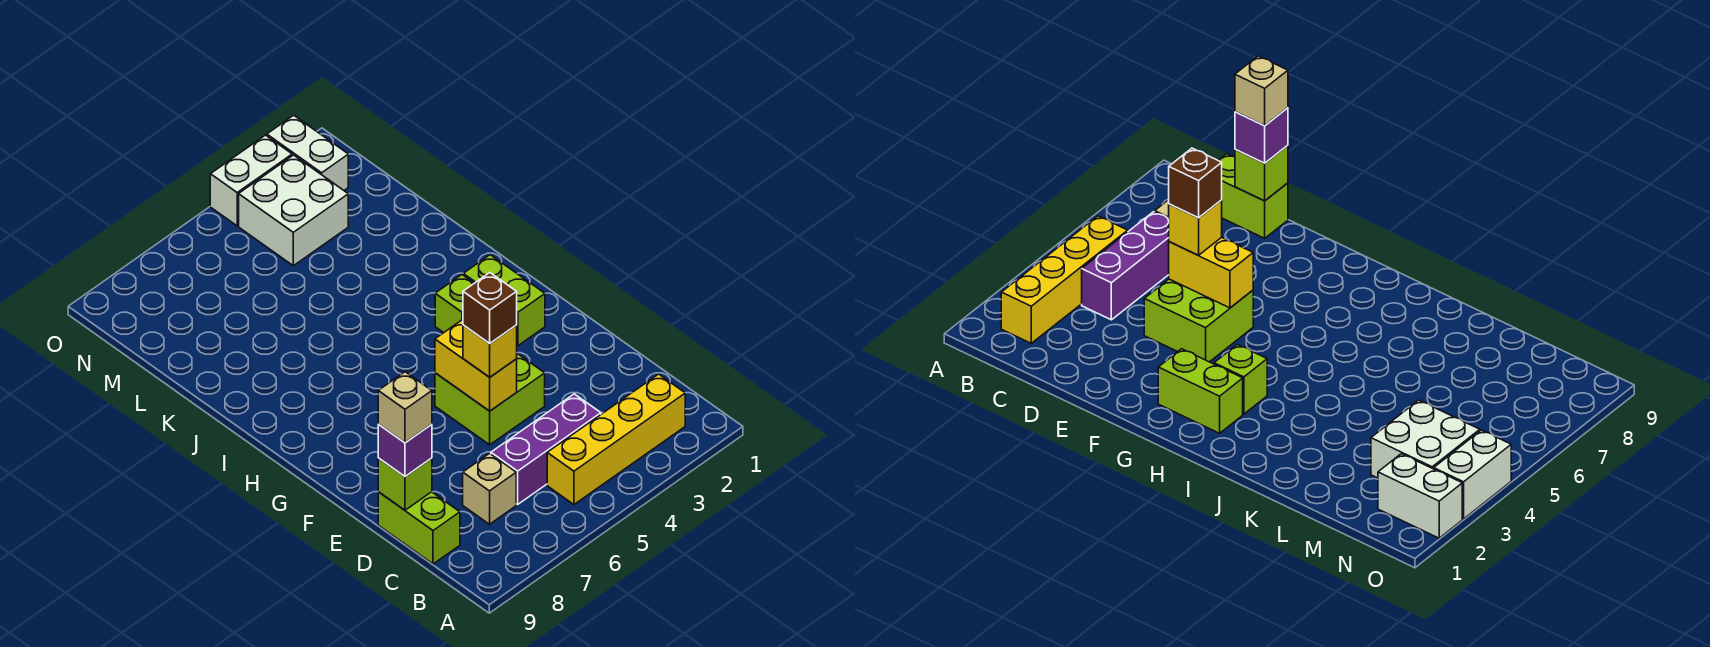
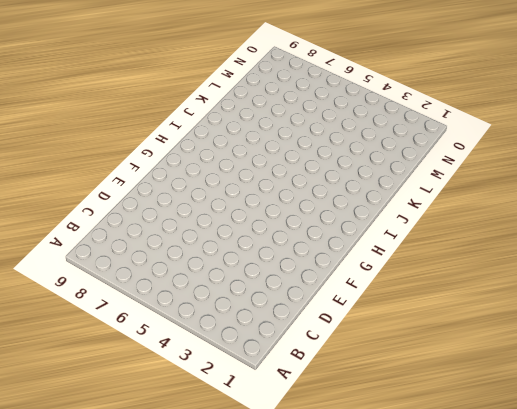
none -> yellow 1x4 brick [547,374,685,504]
none -> purple 1x3 brick [491,394,601,504]
none -> tan 1x1 brick [463,453,516,524]

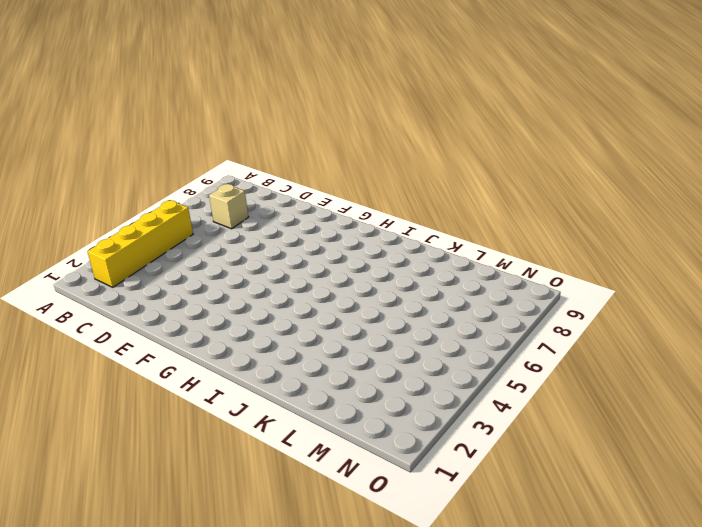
none -> purple 1x3 brick [491,394,601,504]
none -> lime 1x2 brick [378,492,460,564]
none -> lime 2x2 brick [435,354,545,445]

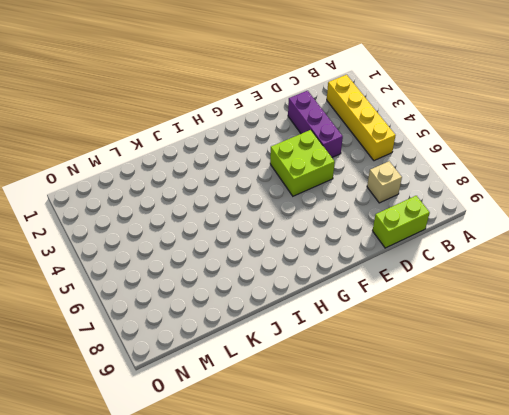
purple 1x3 brick [288,91,343,157] -> purple 1x3 brick moved to [491,394,601,504]
none -> lime 1x2 brick [463,255,545,346]
none -> lime 1x1 brick [435,275,474,333]
none -> white 2x2 brick [239,155,348,266]

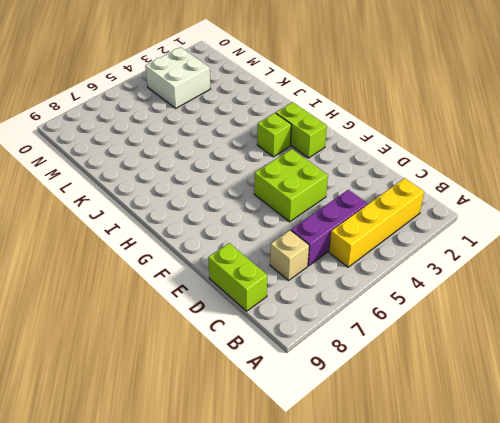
none -> white 1x2 brick [267,115,348,190]
none -> white 1x2 brick [210,135,292,226]
none -> lime 1x1 brick [378,458,432,510]

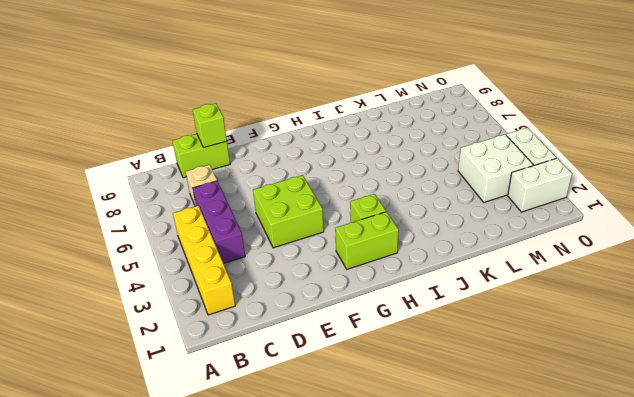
none -> yellow 1x2 brick [435,320,517,411]
none -> purple 1x1 brick [378,424,432,476]
none -> yellow 1x1 brick [463,325,517,377]

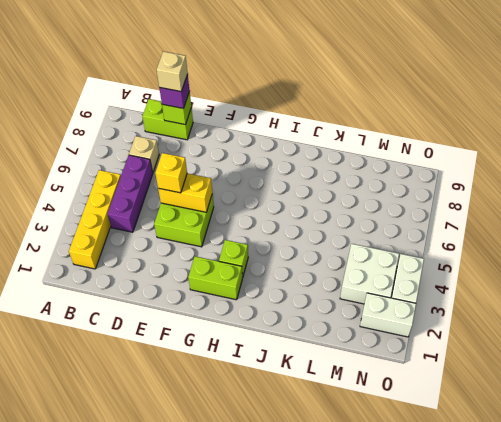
none -> brown 1x1 brick [463,273,517,344]

